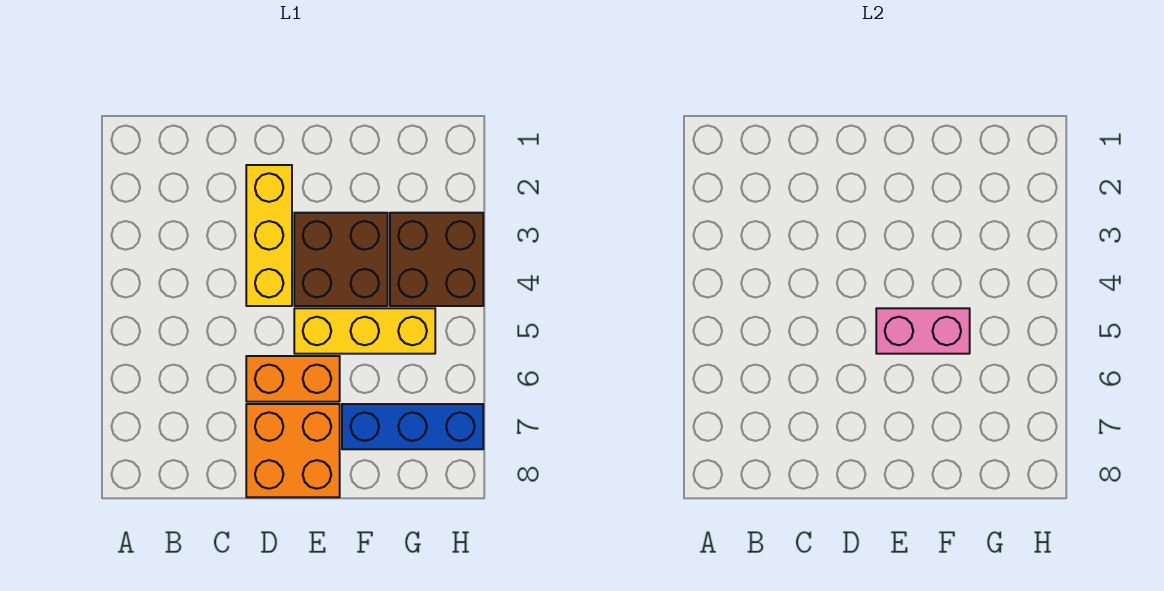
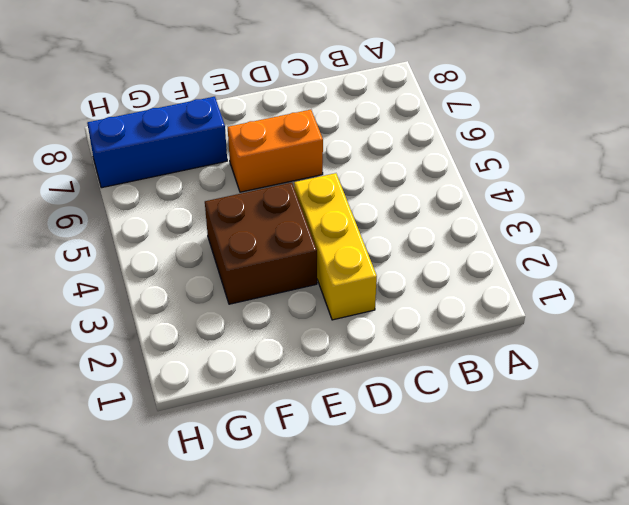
none -> orange 2x2 brick [246,404,340,497]
none -> yellow 1x3 brick [294,308,435,354]

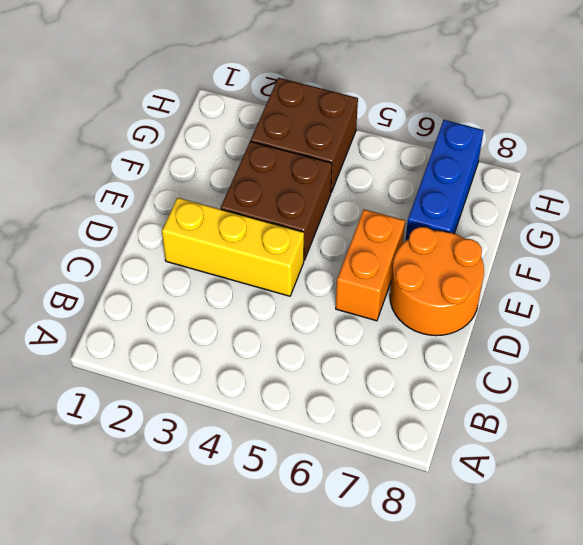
orange 2x2 round brick [390,227,484,336] -> orange 2x2 brick [246,404,340,497]
none -> yellow 1x3 brick [294,308,435,354]
none -> pink 1x2 brick [876,308,970,354]

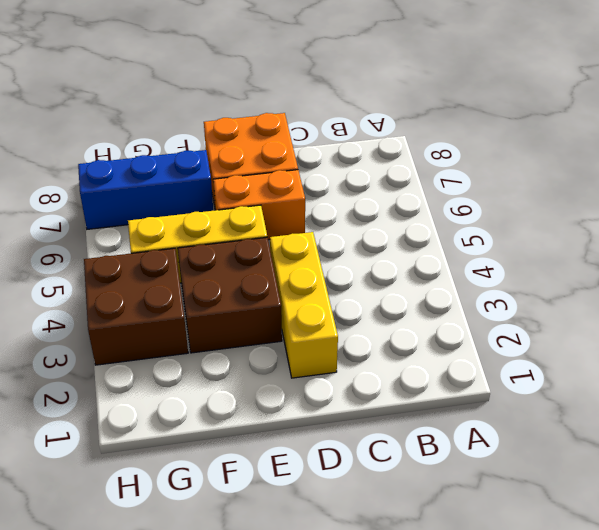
none -> pink 1x2 brick [876,308,970,354]

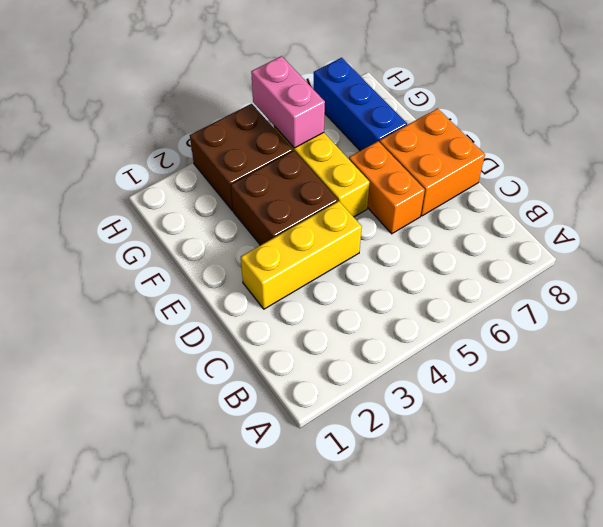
pink 1x2 brick [251,56,325,148] -> pink 1x2 brick moved to [876,308,970,354]

